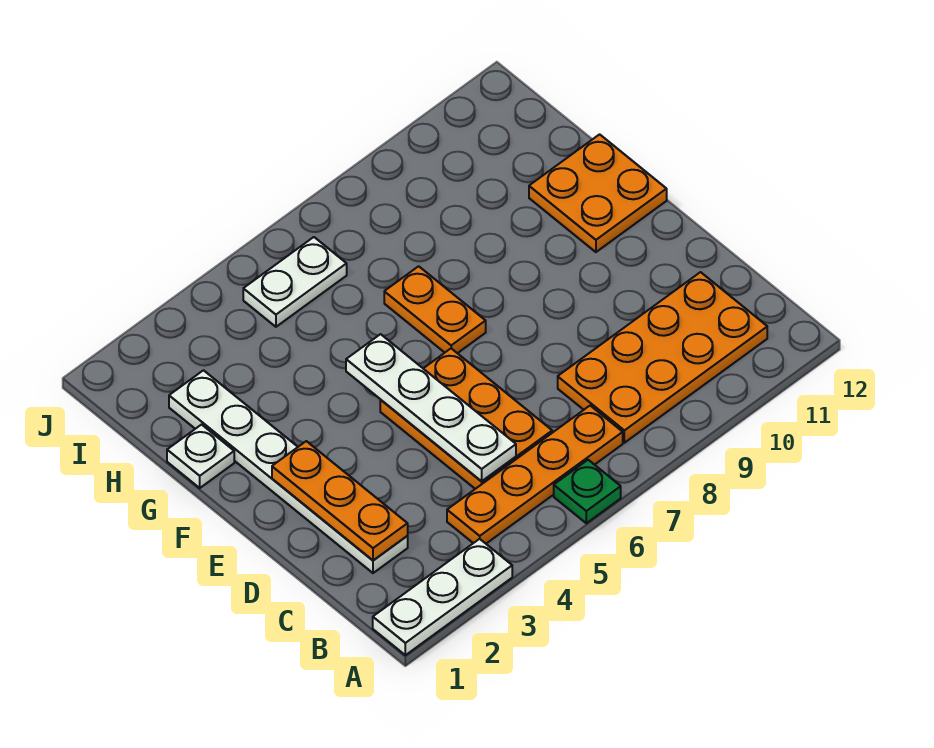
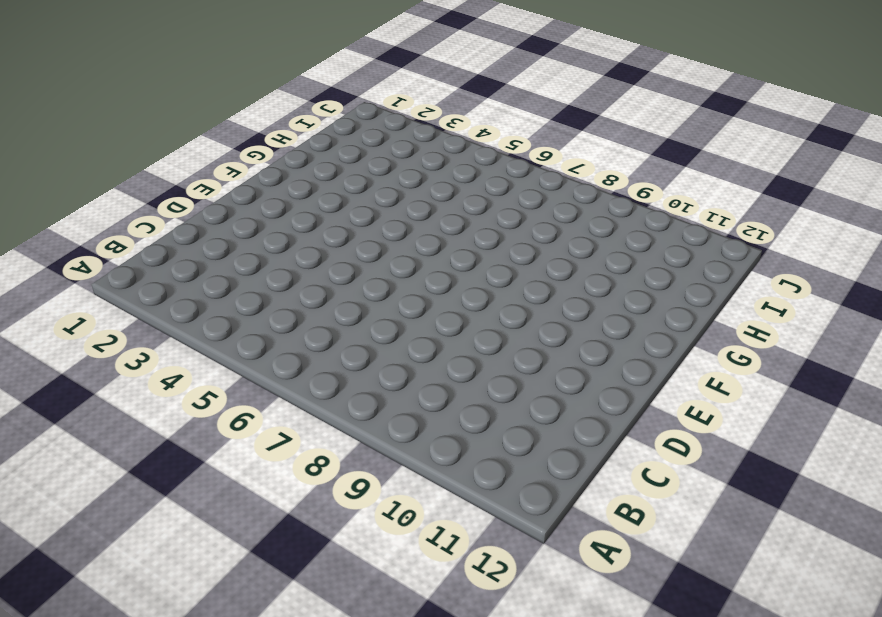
none -> white 1x3 plate [373,539,512,655]
none -> green 1x1 plate [554,460,621,523]
none -> orange 1x4 plate [447,406,623,544]

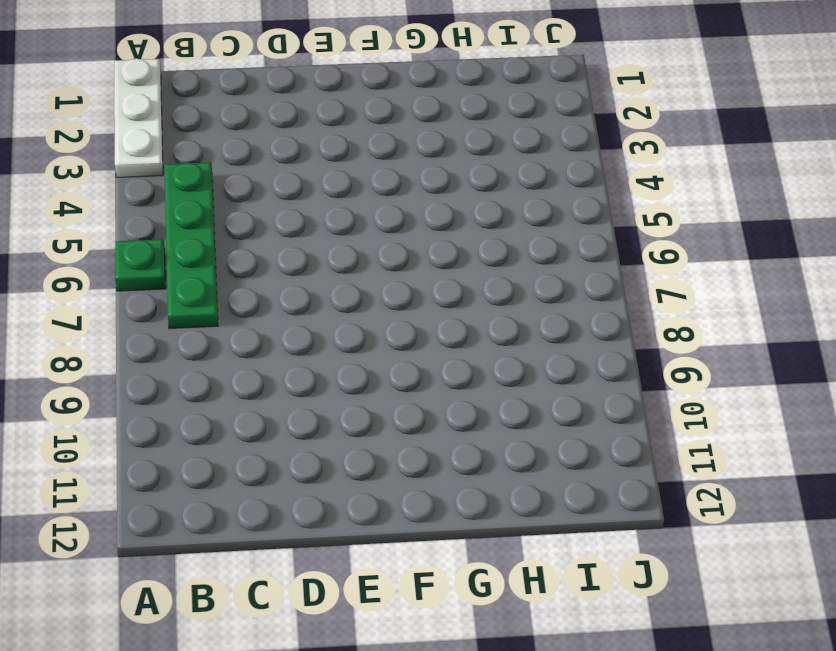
green 1x4 plate [164,162,218,329] -> orange 1x4 plate [447,406,623,544]
none -> orange 2x4 plate [558,272,767,443]
none -> white 1x6 plate [169,370,408,573]
none -> orange 2x3 plate [380,349,552,489]

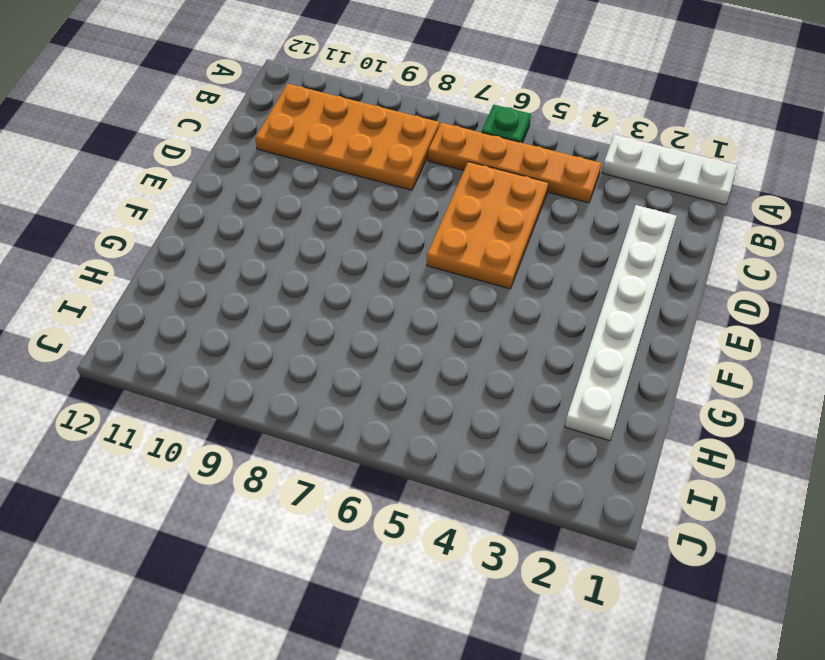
none -> orange 1x2 plate [384,266,486,353]
none -> orange 2x2 plate [529,134,667,252]
none -> white 1x1 plate [167,425,234,488]

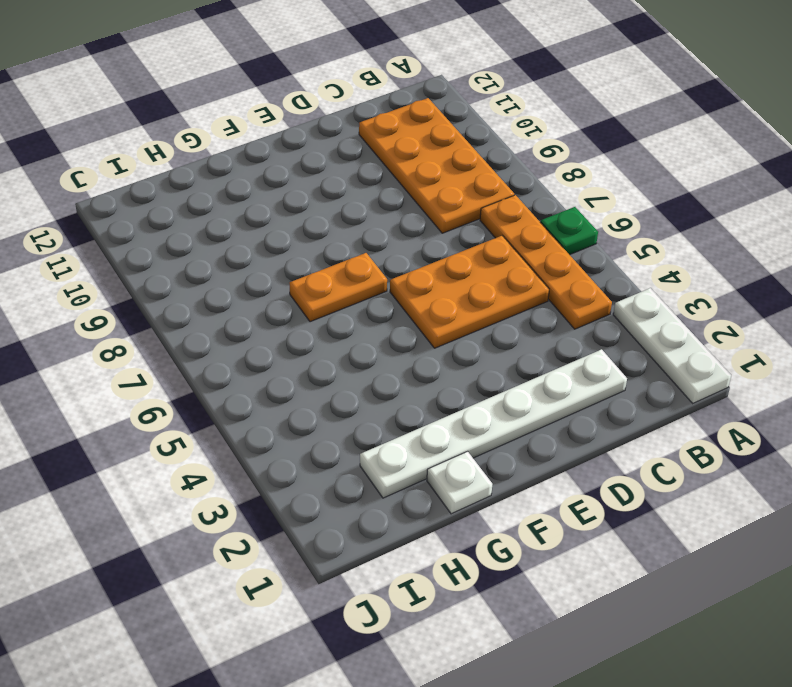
none -> orange 2x2 plate [529,134,667,252]
none -> white 1x2 plate [243,237,347,327]
none -> orange 1x3 plate [272,441,408,560]

